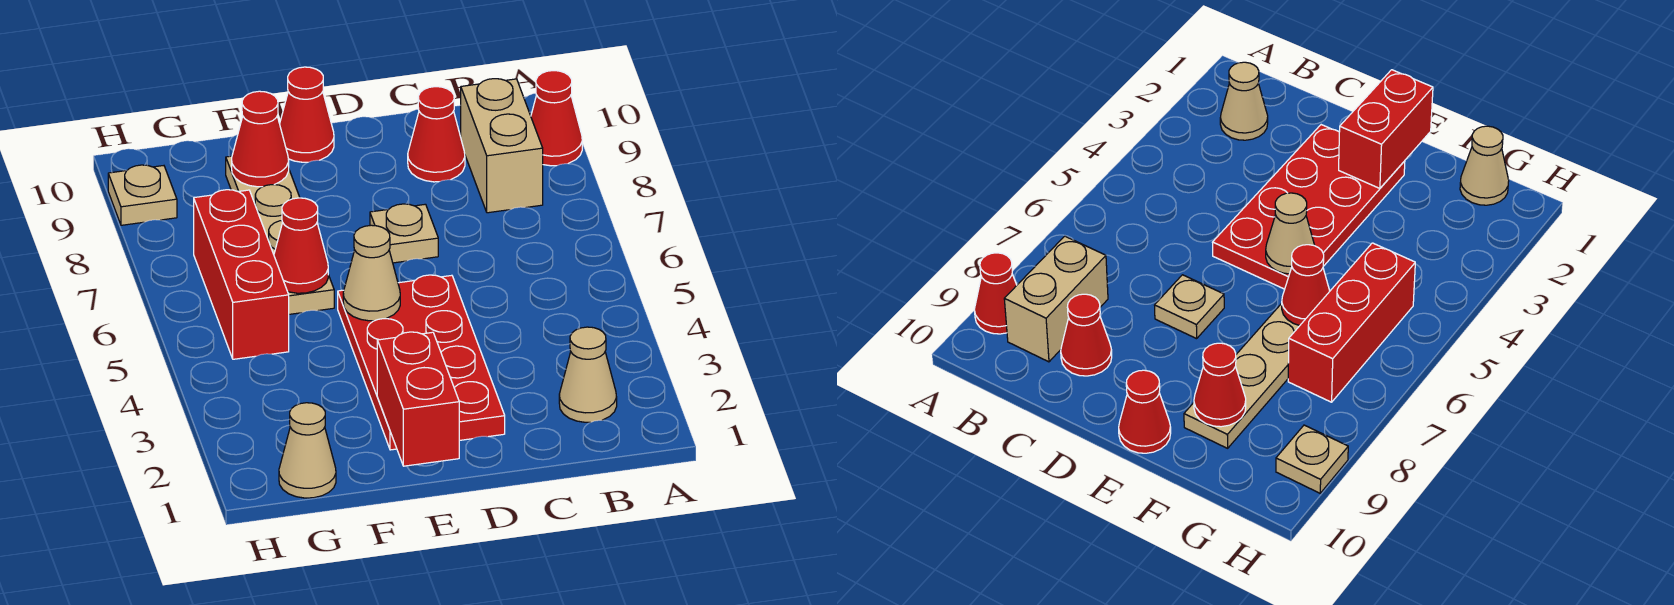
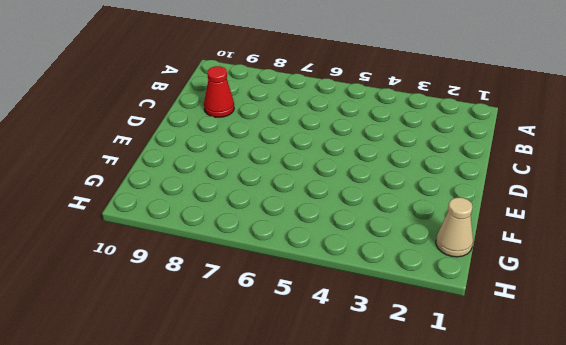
none -> red 1x1 cone [531,71,582,166]
none -> tan 1x1 cone [559,327,617,422]
none -> tan 1x2 brick [461,79,543,213]

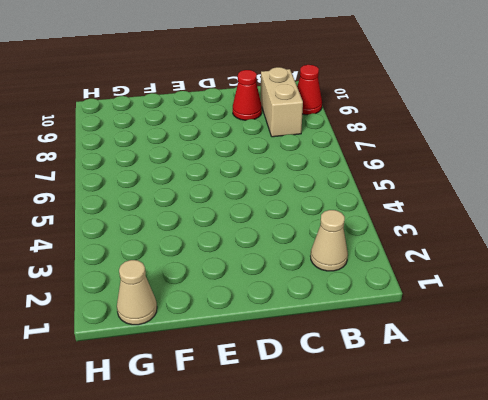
none -> red 2x4 plate [338,275,505,450]
none -> tan 1x1 plate [370,204,438,263]
none -> red 1x1 cone [280,67,334,162]

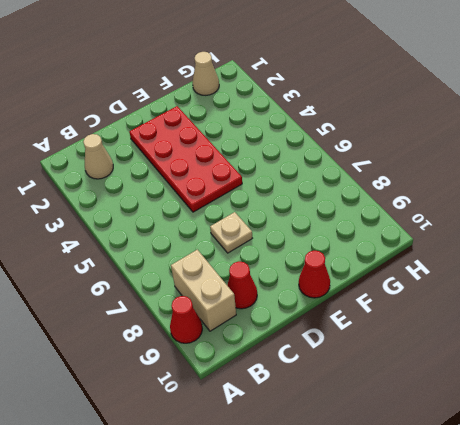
none -> tan 1x4 plate [226,156,334,314]
none -> red 1x3 brick [194,190,289,359]
none -> tan 1x1 plate [108,165,177,225]

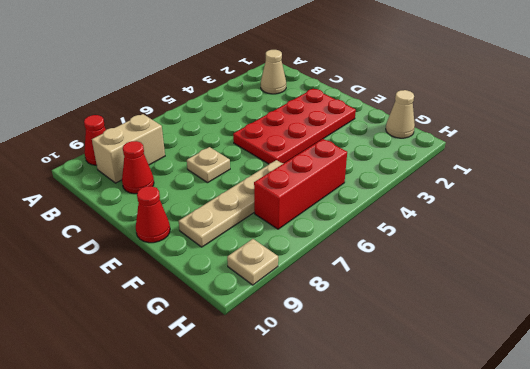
none -> red 1x2 brick [377,332,459,466]
none -> tan 1x1 cone [343,225,400,321]
none -> red 1x1 cone [274,198,328,293]

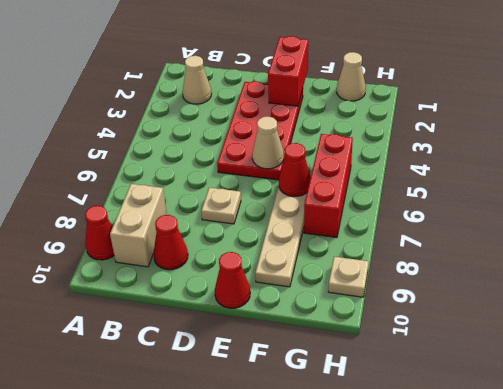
none -> red 1x1 cone [232,91,289,187]

